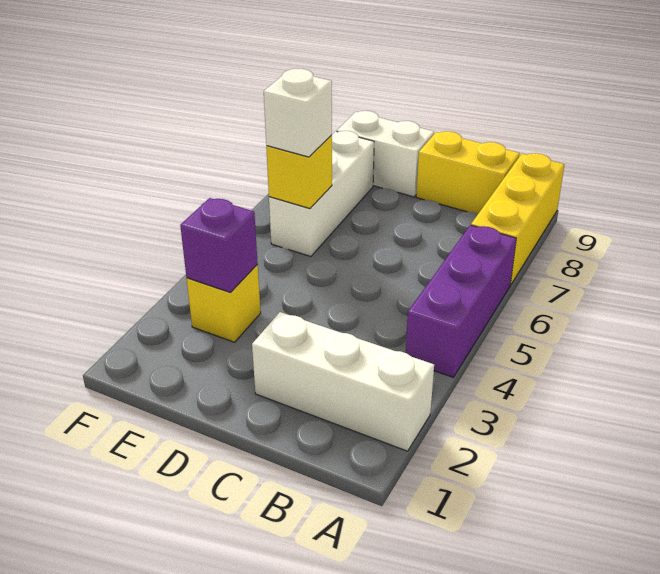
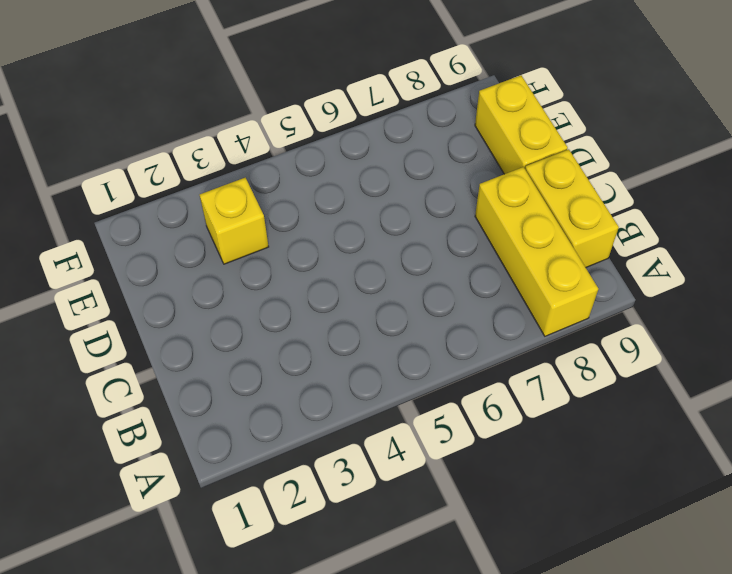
yellow 1x3 brick [475,167,598,336] -> yellow 1x3 brick turned to [471,153,565,285]
yellow 1x2 brick [475,75,568,174] -> white 1x2 brick [337,111,434,197]
none -> white 1x3 brick [252,312,434,451]
none -> purple 1x3 brick [406,225,516,377]

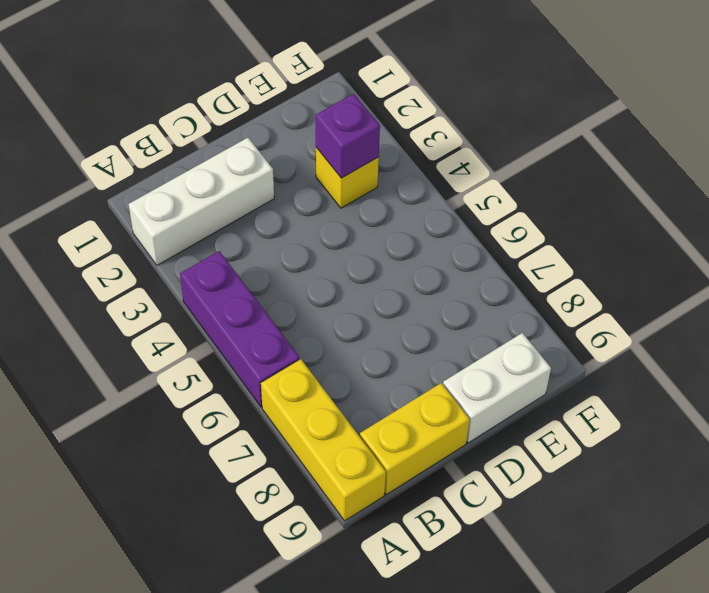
none -> white 1x3 brick [269,131,374,256]
none -> yellow 1x1 brick [266,135,332,209]

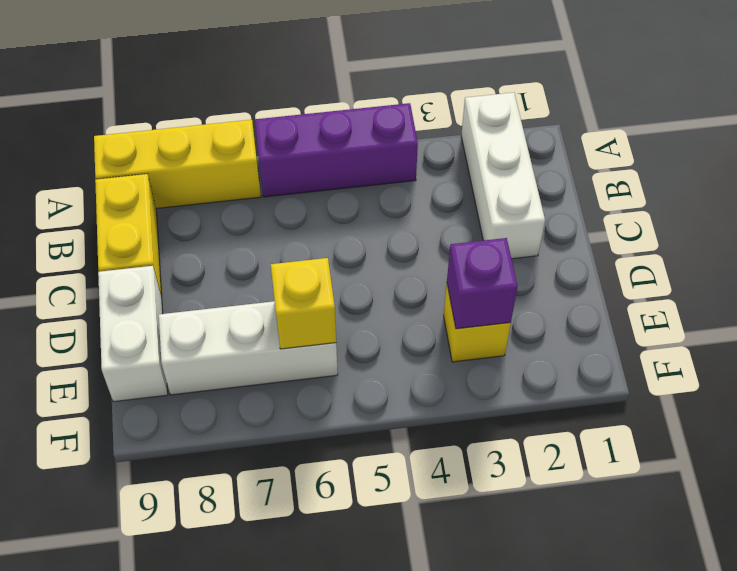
none -> white 1x1 brick [264,68,332,157]

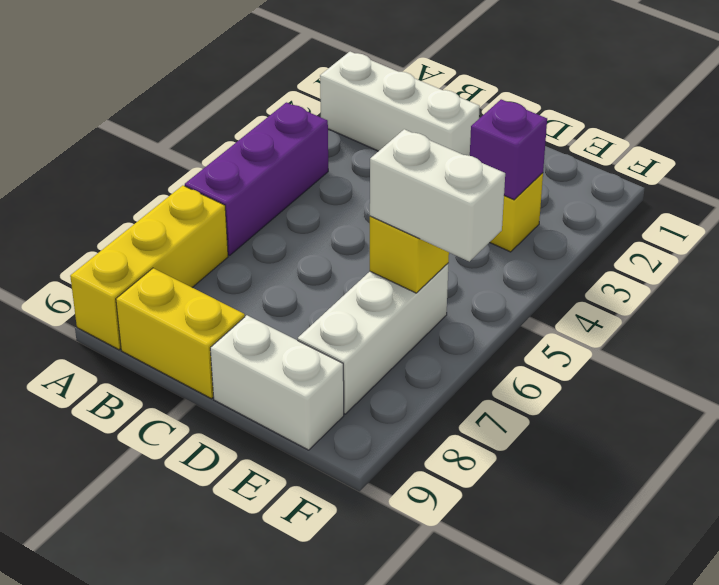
white 1x2 brick [370,129,505,261] -> white 1x1 brick [264,68,332,157]

